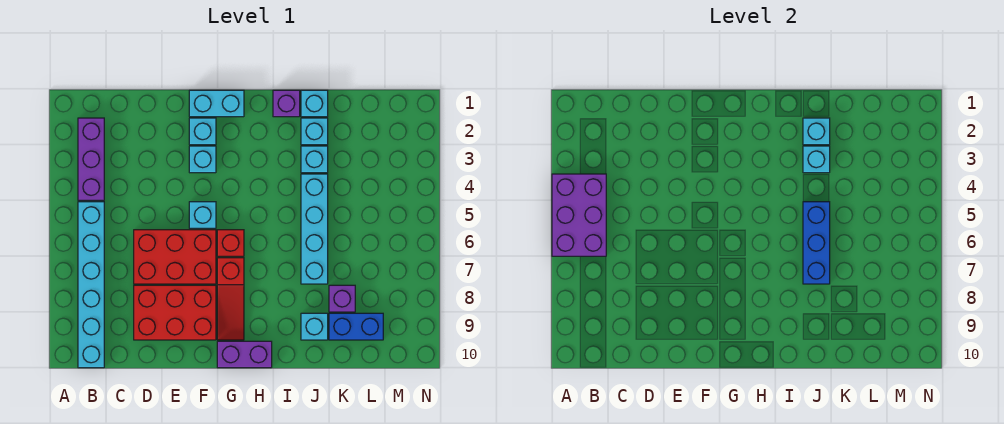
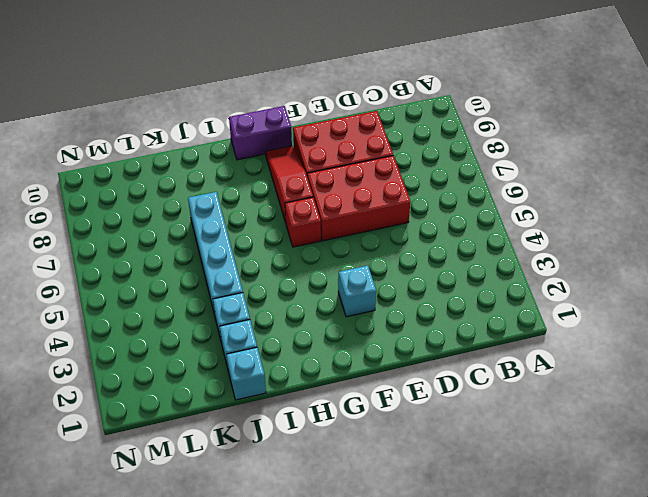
none -> purple 1x3 brick [78,118,104,200]
none -> cyan 1x6 brick [78,202,104,368]
none -> cyan 1x2 brick [189,90,244,117]

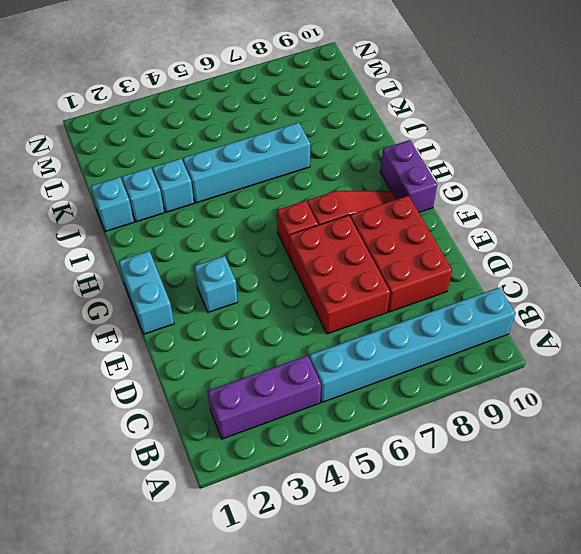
none -> cyan 1x1 brick [189,118,216,145]
none -> cyan 1x1 brick [189,202,216,228]
none -> purple 1x1 brick [273,90,300,117]

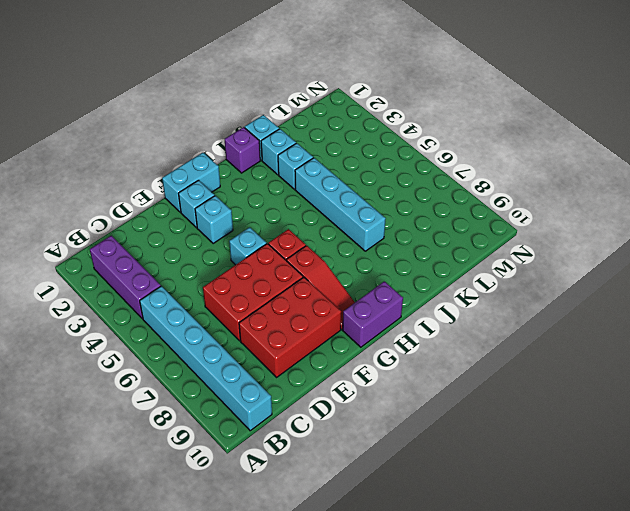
none -> cyan 1x1 brick [301,313,328,340]
none -> purple 1x1 brick [329,285,355,312]
none -> blue 1x2 brick [329,313,383,340]

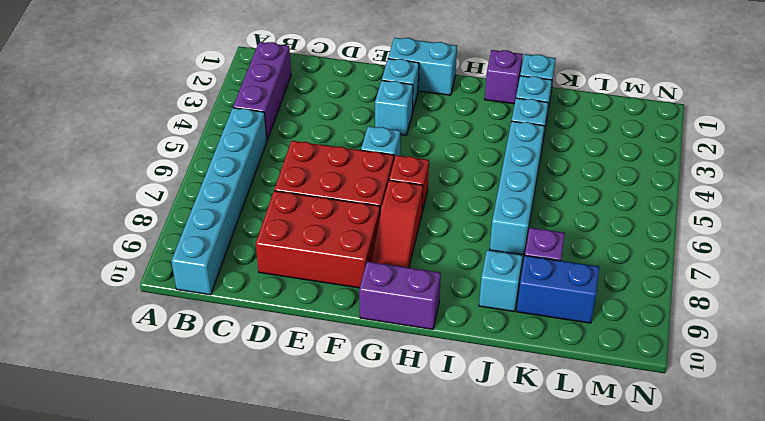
none -> purple 2x3 brick [552,174,606,256]
none -> cyan 1x1 brick [803,118,830,145]
none -> cyan 1x1 brick [803,146,830,173]

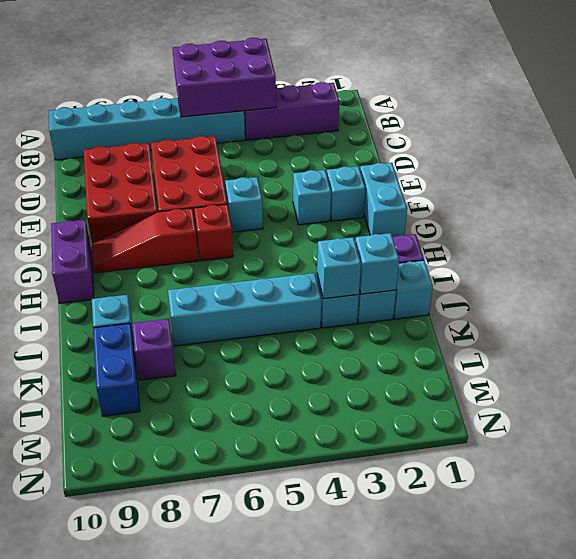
none -> blue 1x3 brick [803,202,830,284]

